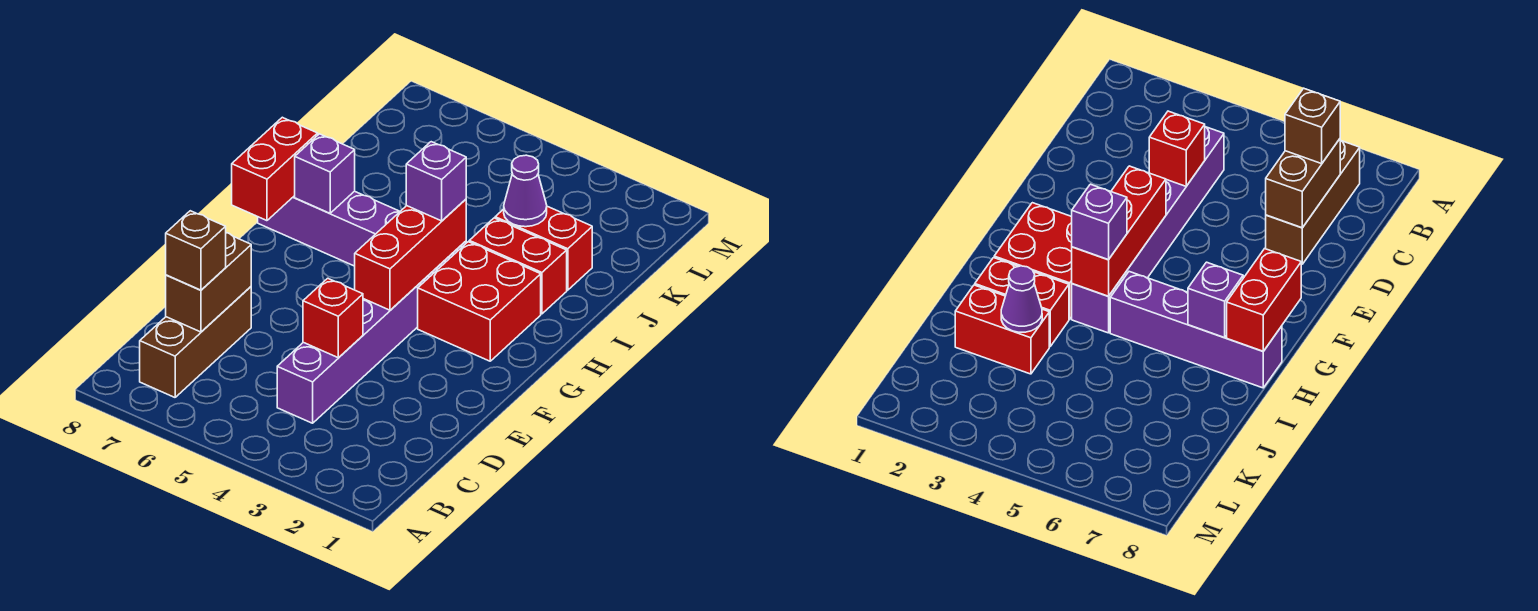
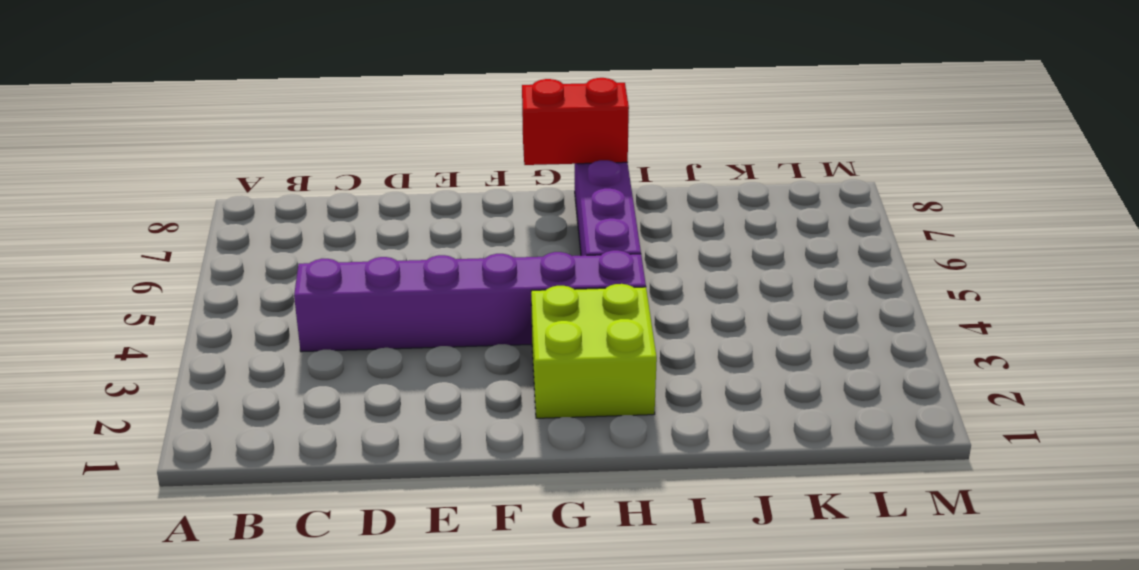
lime 2x2 brick [531,284,657,418] -> red 2x2 brick [418,242,541,361]
none -> brown 1x3 brick [140,287,251,397]
none -> red 1x2 brick [469,218,567,314]
none -> red 1x2 brick [495,206,592,290]

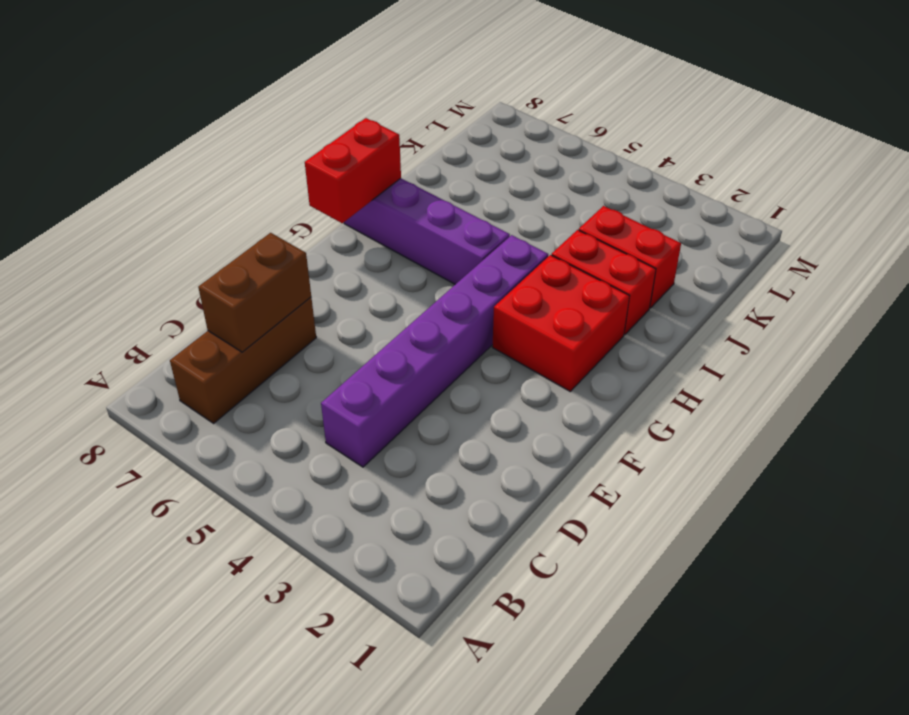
none -> red 1x1 brick [303,278,363,358]
none -> red 1x3 brick [355,199,466,310]
none -> purple 1x1 brick [295,134,355,213]

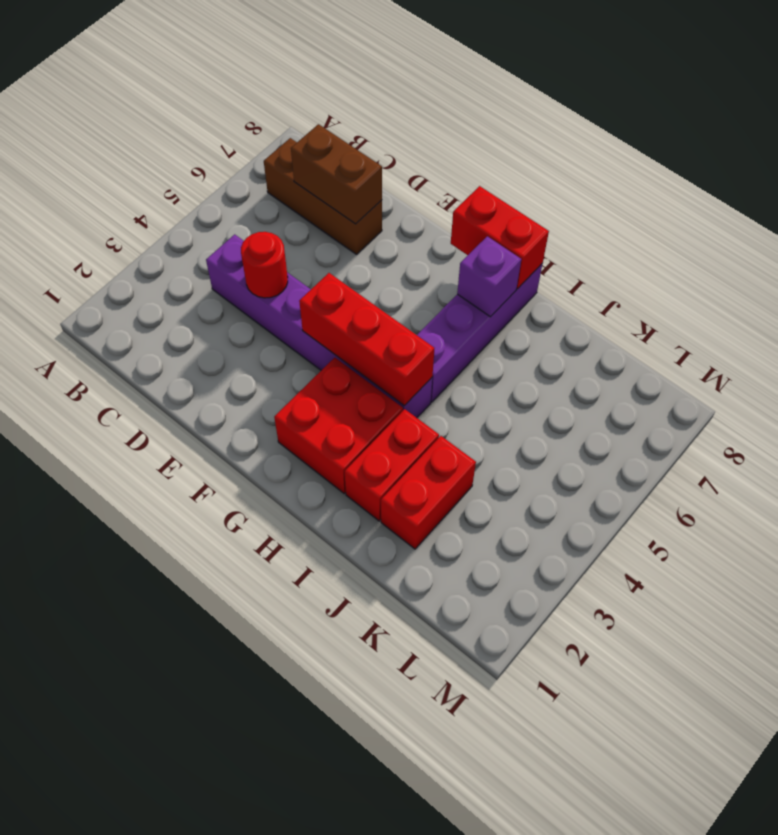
red 1x1 round brick [241,232,288,298] -> red 1x1 brick [303,278,363,358]
none -> purple 1x1 cone [504,155,547,227]
none -> brown 1x1 brick [166,211,226,290]
none -> purple 1x1 brick [406,142,466,221]

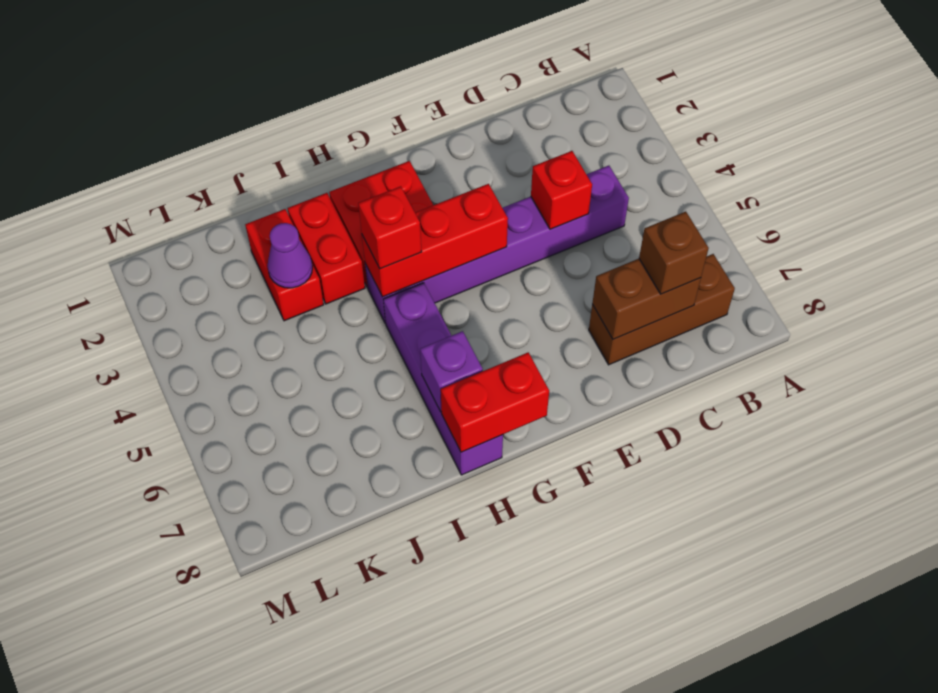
red 1x1 brick [358,186,422,269] -> purple 1x1 brick [406,142,466,221]

